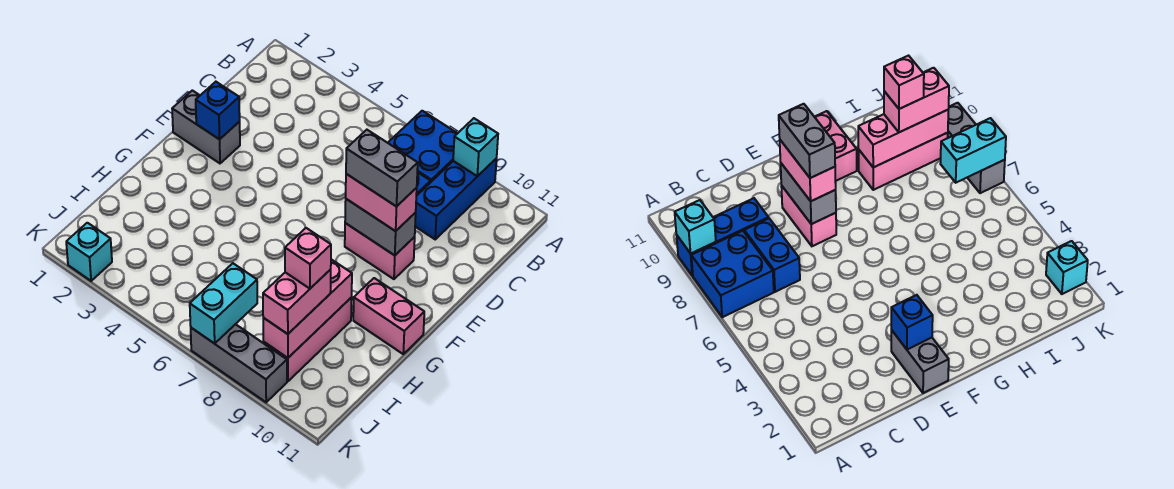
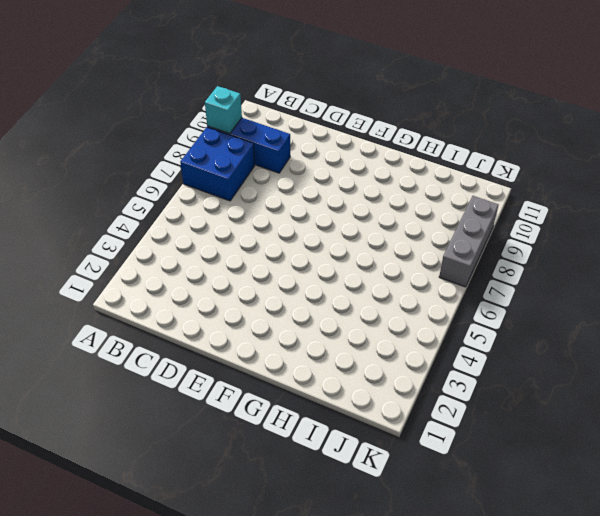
none -> blue 1x2 brick [744,219,800,292]
none -> grey 1x2 brick [172,90,240,163]
none -> pink 1x2 brick [345,223,415,279]

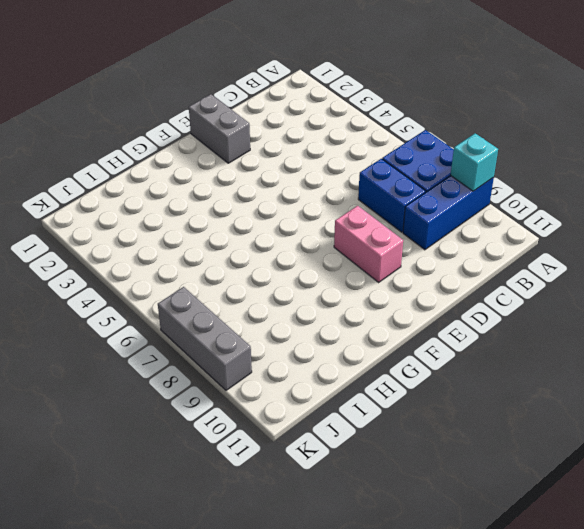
none -> pink 1x2 brick [353,278,424,354]
none -> pink 1x3 brick [263,298,352,381]
none -> cyan 1x1 brick [66,223,112,281]

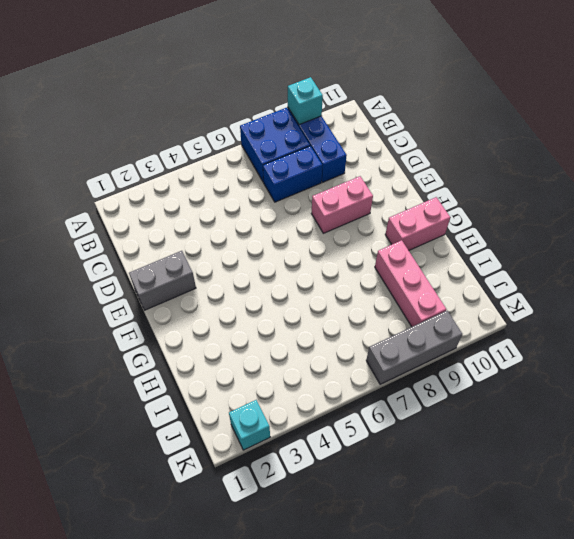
none -> blue 1x1 brick [196,82,240,139]
none -> grey 1x2 brick [345,199,416,255]
none -> pink 1x3 brick [263,259,352,358]

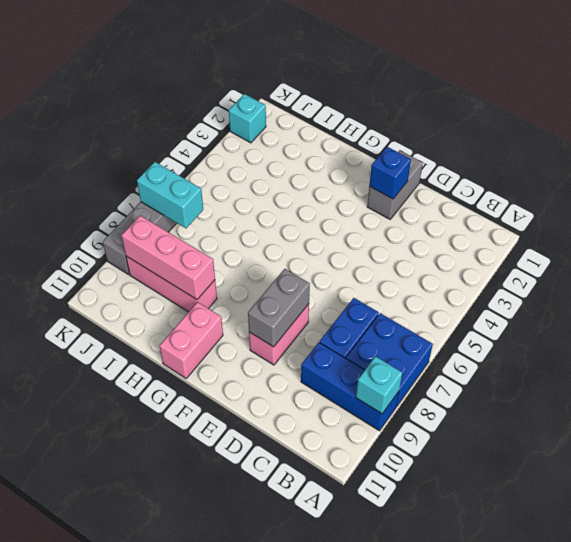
none -> pink 1x2 brick [346,174,417,231]
none -> pink 1x2 brick [263,270,331,334]
none -> grey 1x2 brick [346,130,418,207]

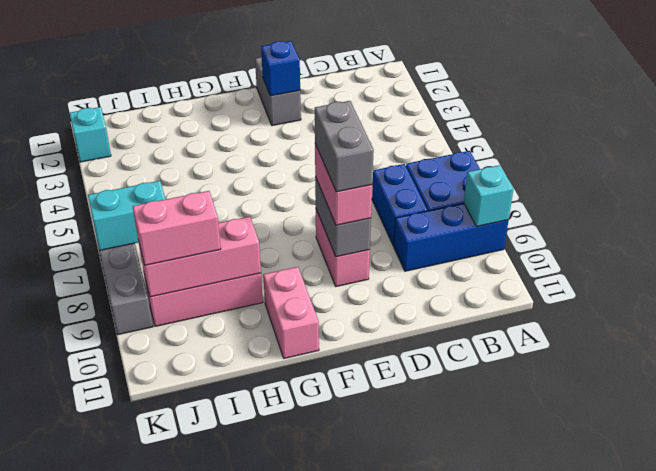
none -> pink 1x1 brick [285,228,331,289]

